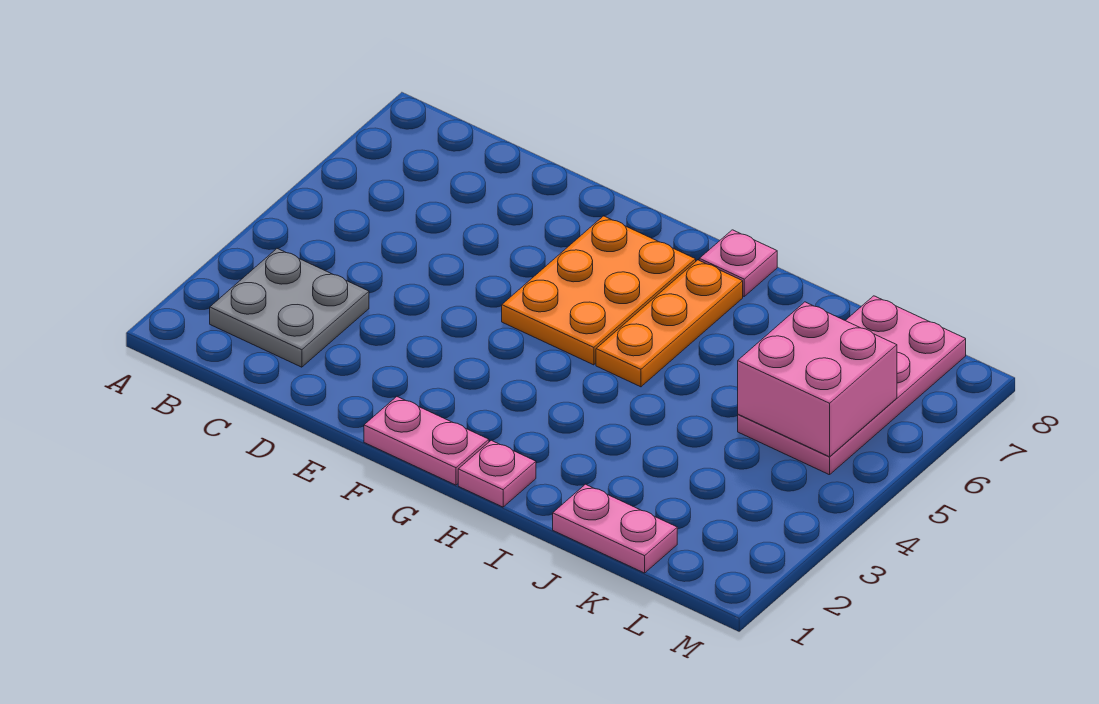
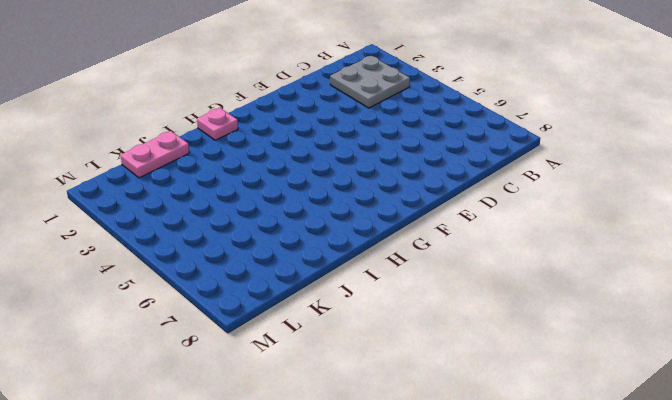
none -> pink 1x2 plate [364,397,489,485]
none -> orange 2x3 plate [502,216,696,365]

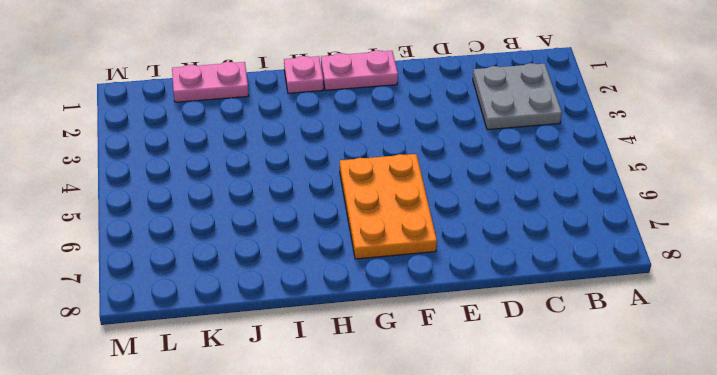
none -> orange 1x3 plate [596,260,743,387]
none -> pink 1x1 plate [699,230,777,296]

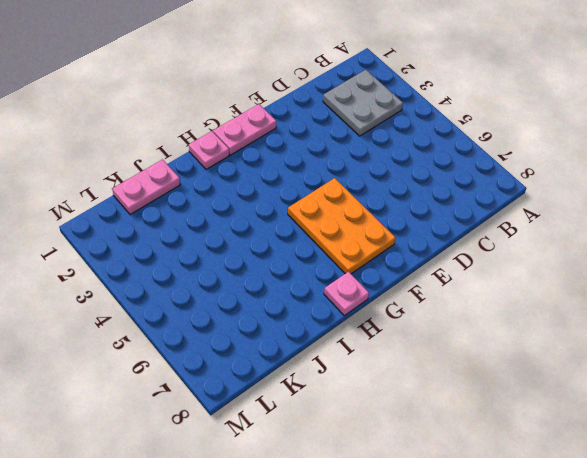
none -> orange 1x3 plate [596,260,743,387]
none -> pink 2x4 plate [738,296,966,475]

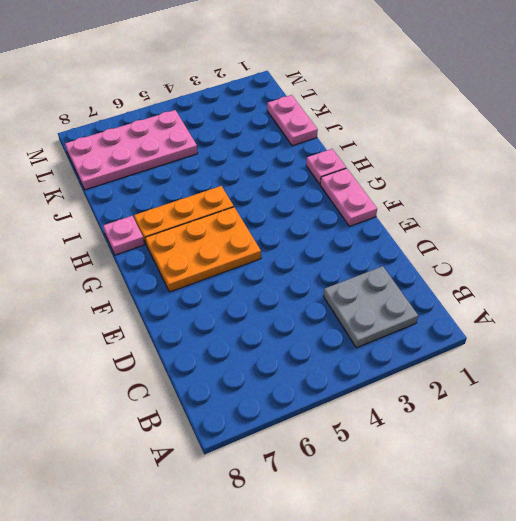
none -> pink 2x2 brick [738,302,897,457]

